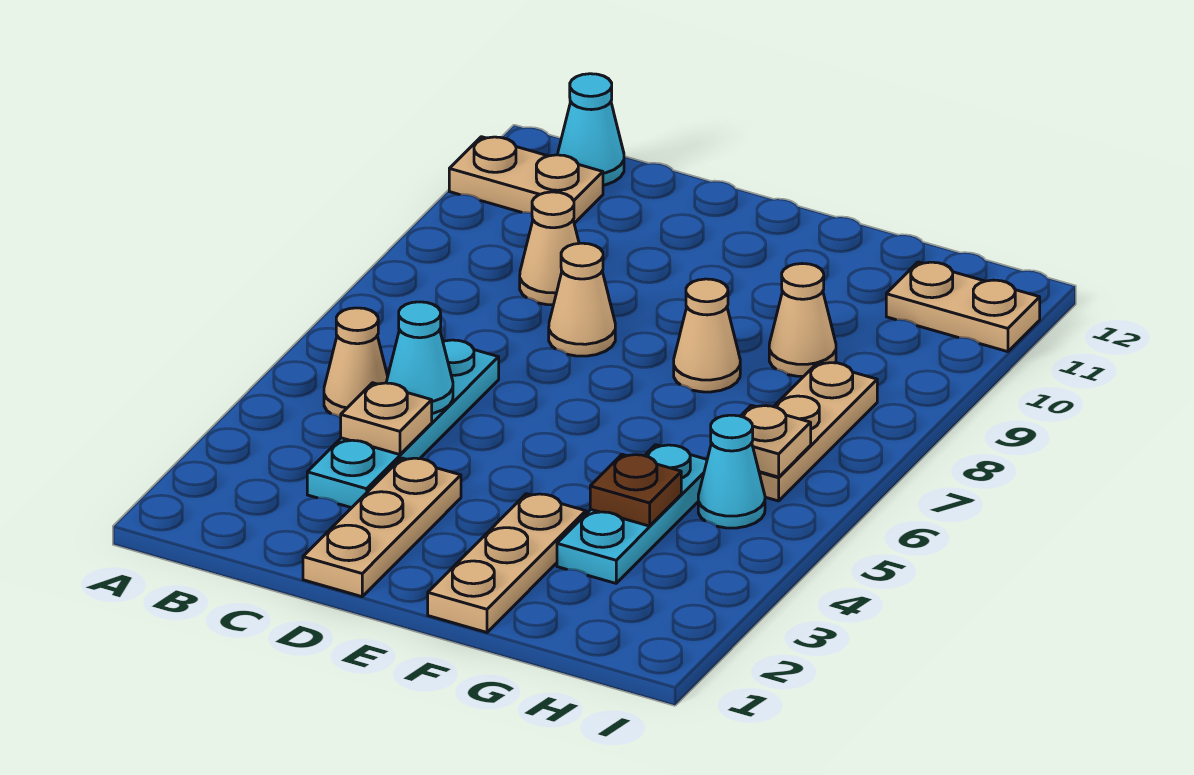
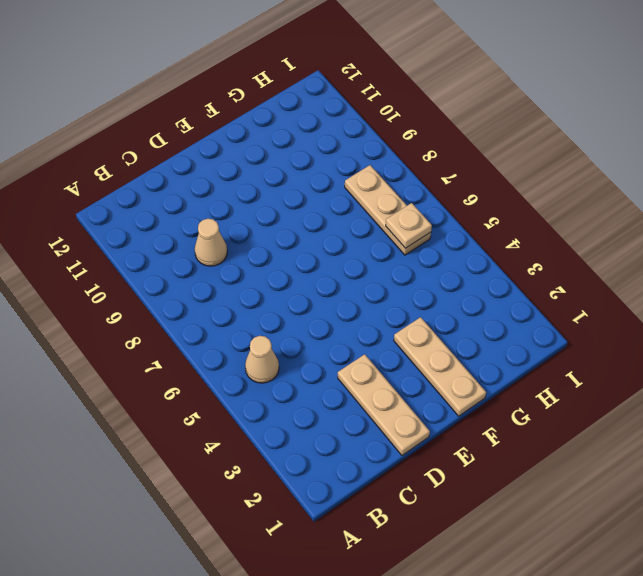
none -> tan 1x2 plate [449,137,603,223]
none -> cyan 1x1 cone [558,74,624,185]
none -> cyan 1x4 plate [307,340,499,508]

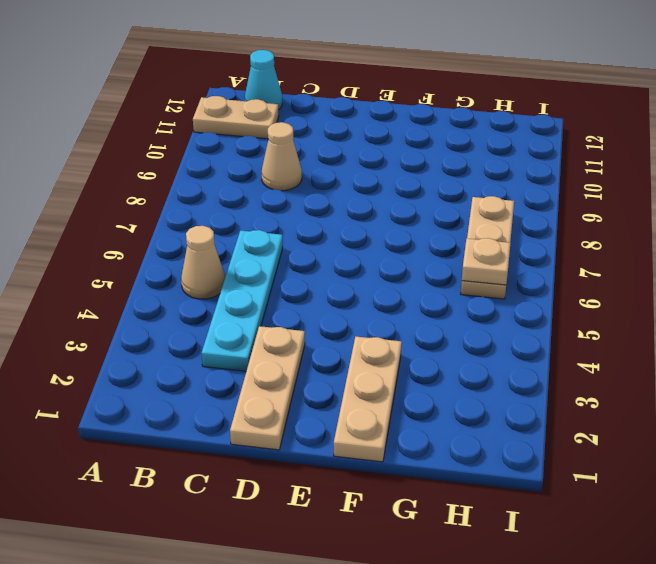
none -> tan 1x1 cone [549,243,615,356]
none -> tan 1x1 cone [674,279,740,392]
none -> cyan 1x3 plate [557,445,707,583]

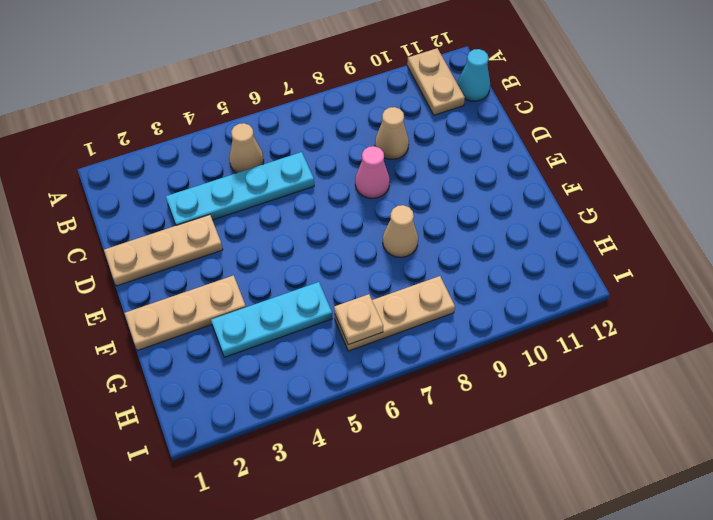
pink 1x1 cone [355,146,390,198] -> tan 1x1 cone [549,243,615,356]
none -> tan 1x1 cone [769,264,836,376]
none -> cyan 1x1 cone [698,415,765,528]
none -> tan 1x2 plate [886,262,1040,352]

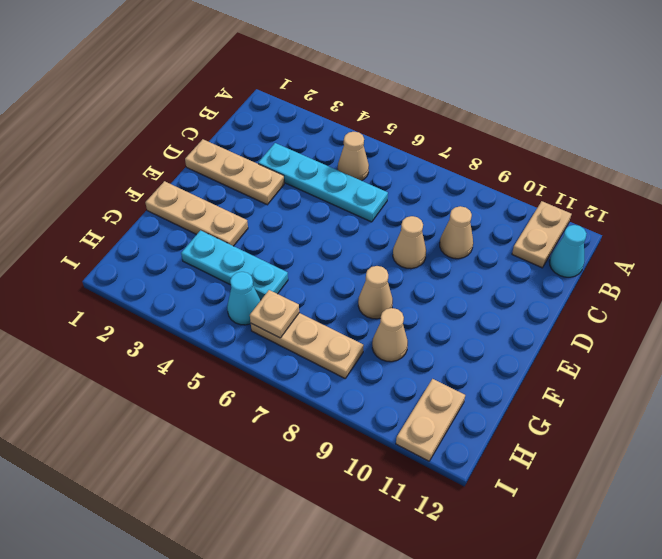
none -> tan 1x1 plate [341,383,432,455]
none -> cyan 1x1 cone [386,302,453,413]
none -> brown 1x1 plate [590,454,681,526]

